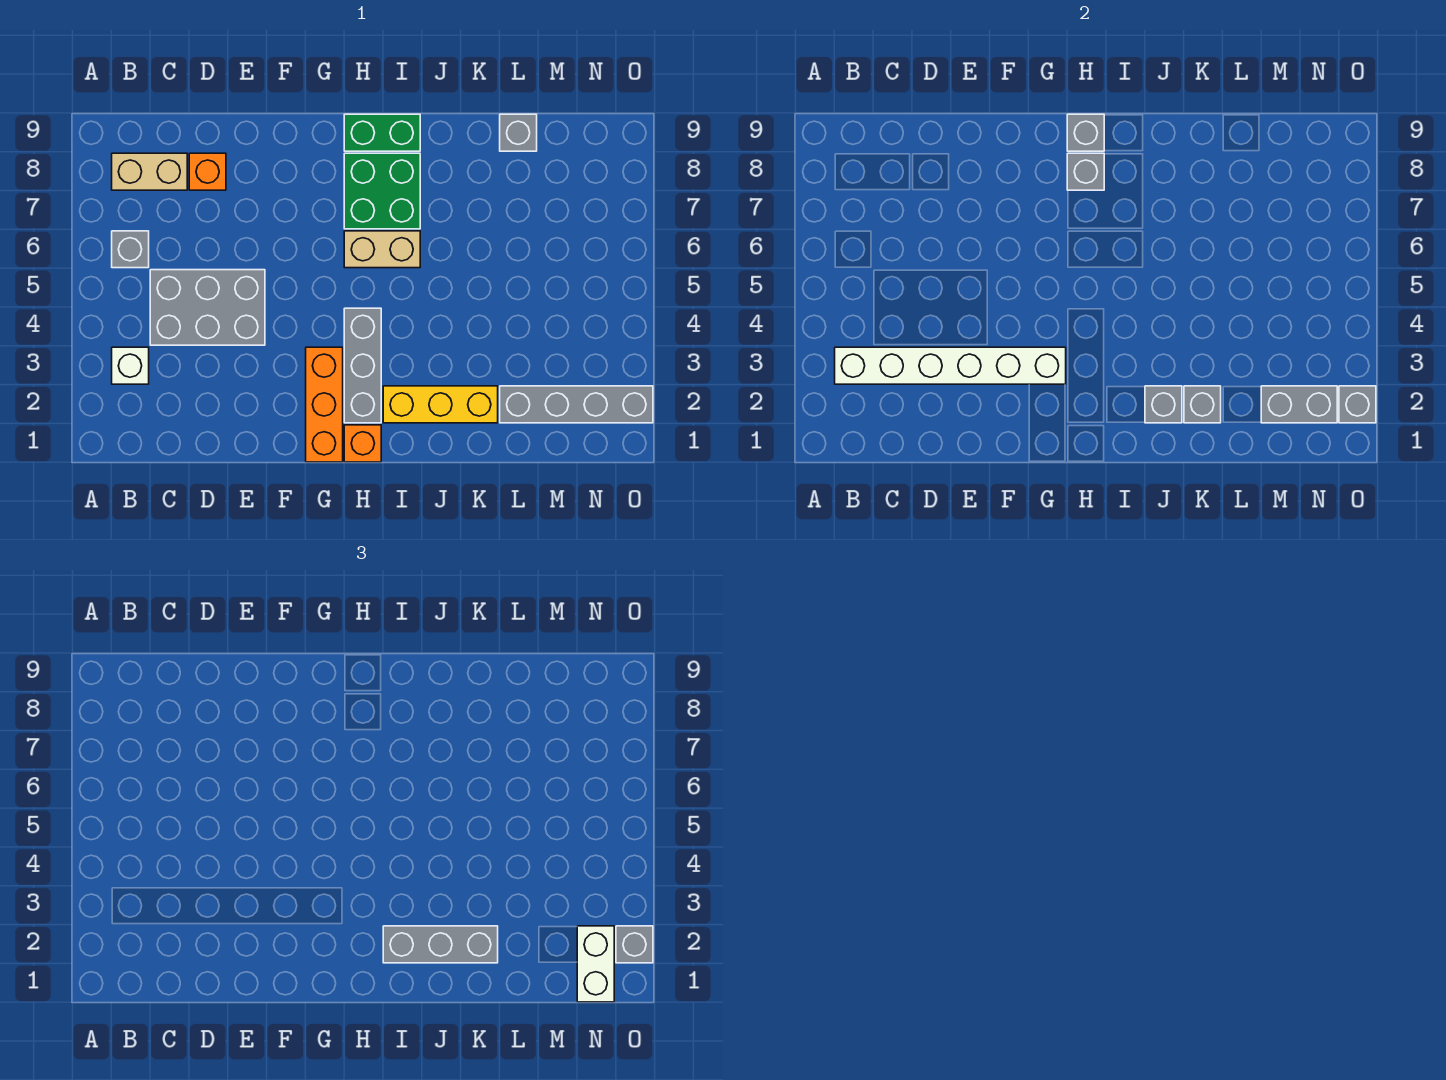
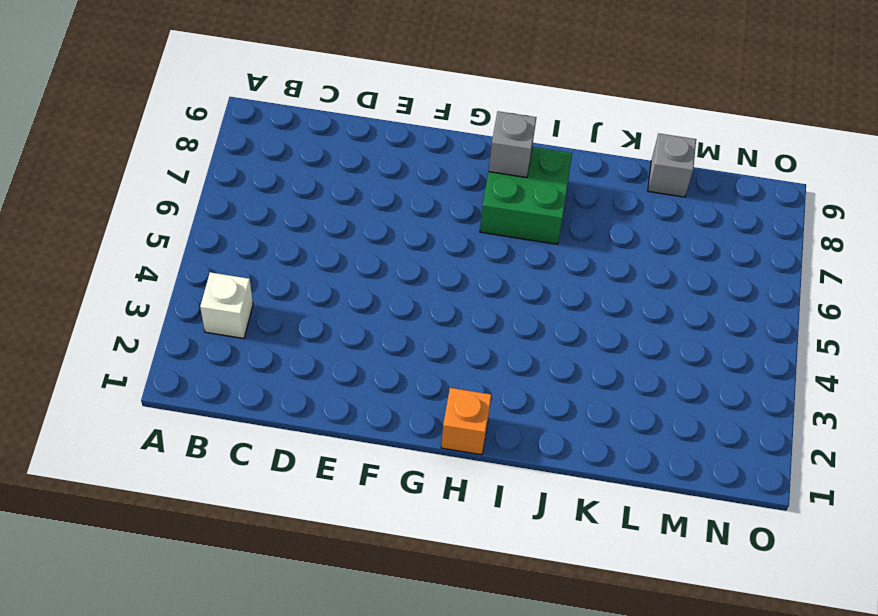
none -> grey 1x1 brick [112,231,149,268]
none -> tan 1x2 brick [112,153,187,190]
none -> grey 2x3 brick [150,270,265,345]

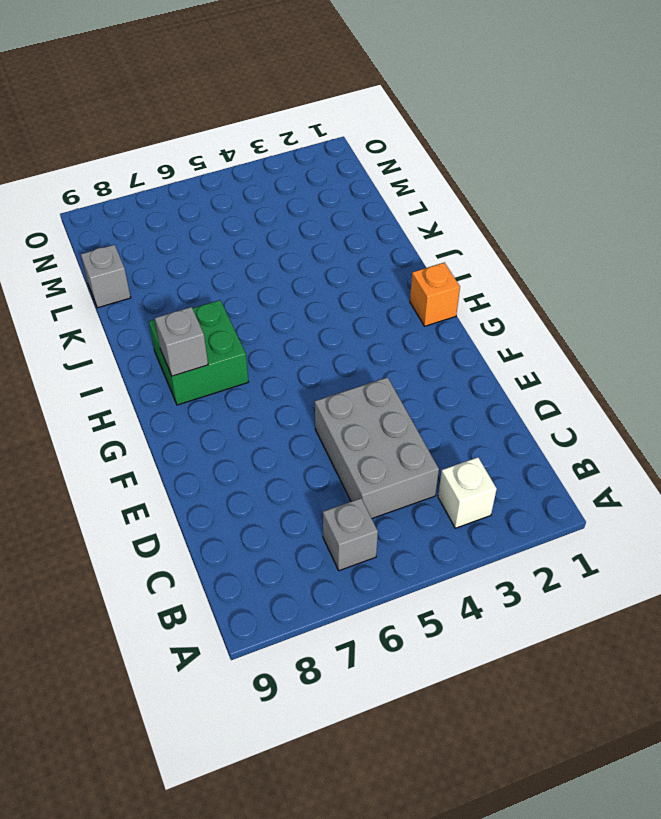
none -> tan 1x2 brick [112,153,187,190]
none -> orange 1x1 brick [189,153,226,190]
none -> orange 1x3 brick [306,347,343,462]

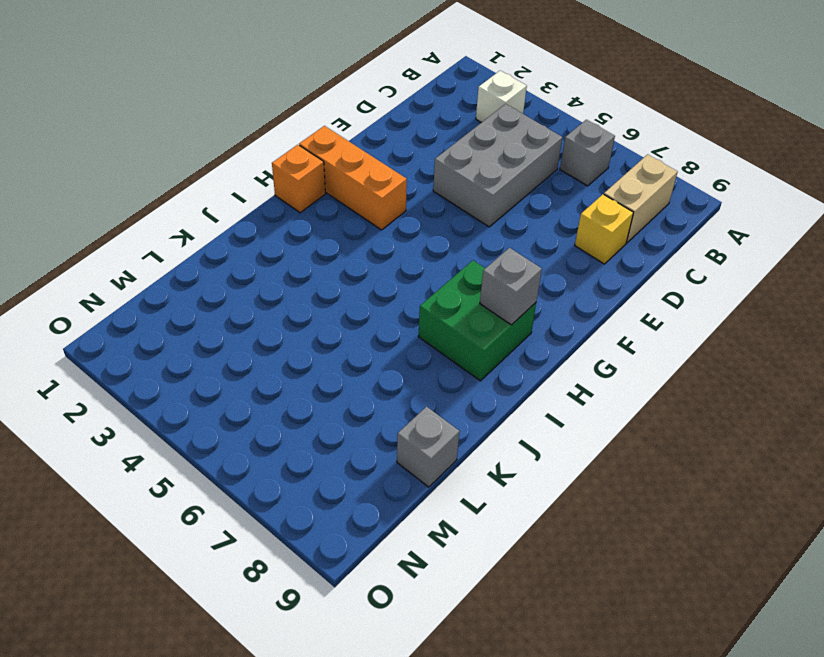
yellow 1x1 brick [575,194,634,264] -> orange 1x1 brick [189,153,226,190]
none -> grey 1x3 brick [344,308,381,423]
none -> tan 1x2 brick [344,231,420,268]
none -> green 1x2 brick [344,114,420,151]

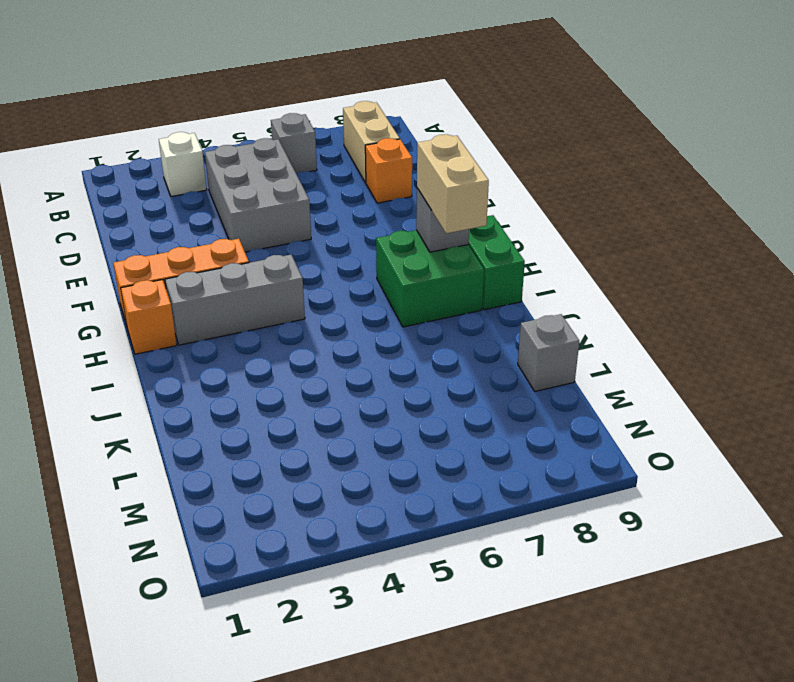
tan 1x2 brick [417,134,489,233] -> tan 1x2 brick moved to [344,231,420,268]
none -> yellow 1x3 brick [383,386,498,423]
none -> grey 1x4 brick [500,386,653,423]
none -> white 1x6 brick [835,347,1066,384]

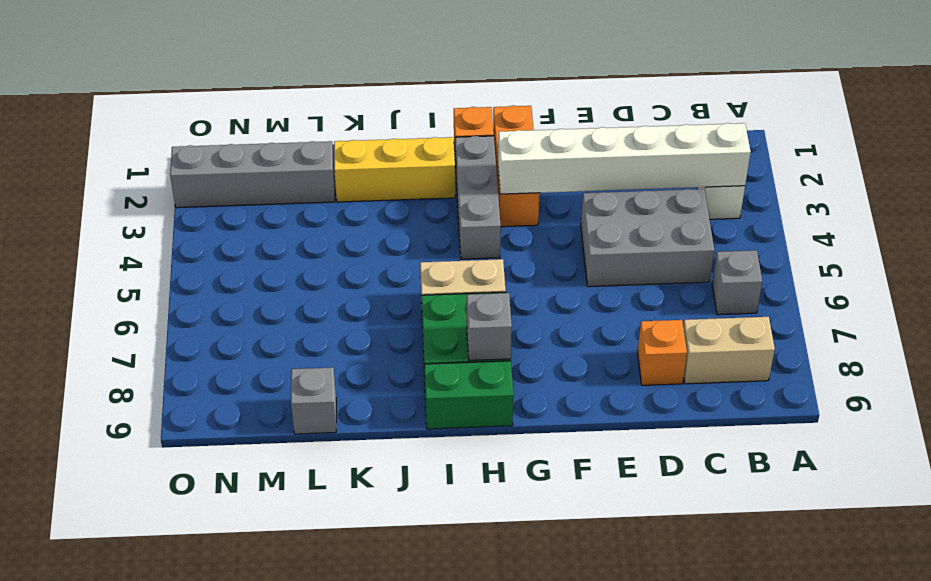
none -> grey 1x1 brick [1067,114,1104,151]
none -> grey 1x1 brick [1145,386,1182,423]
none -> grey 1x1 brick [1184,386,1221,423]

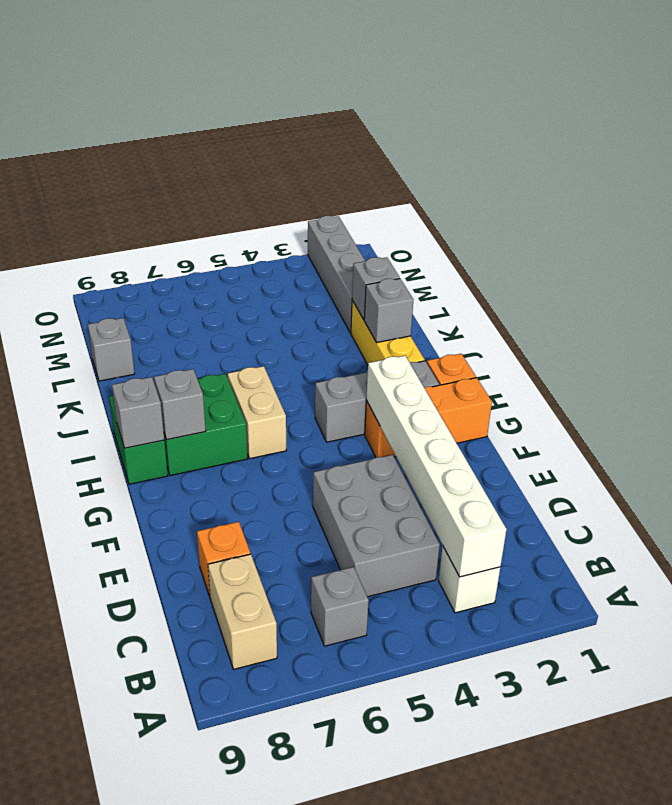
none -> grey 1x2 brick [1261,386,1337,423]
none -> grey 1x1 brick [1339,386,1376,423]
none -> grey 1x3 brick [383,926,498,963]

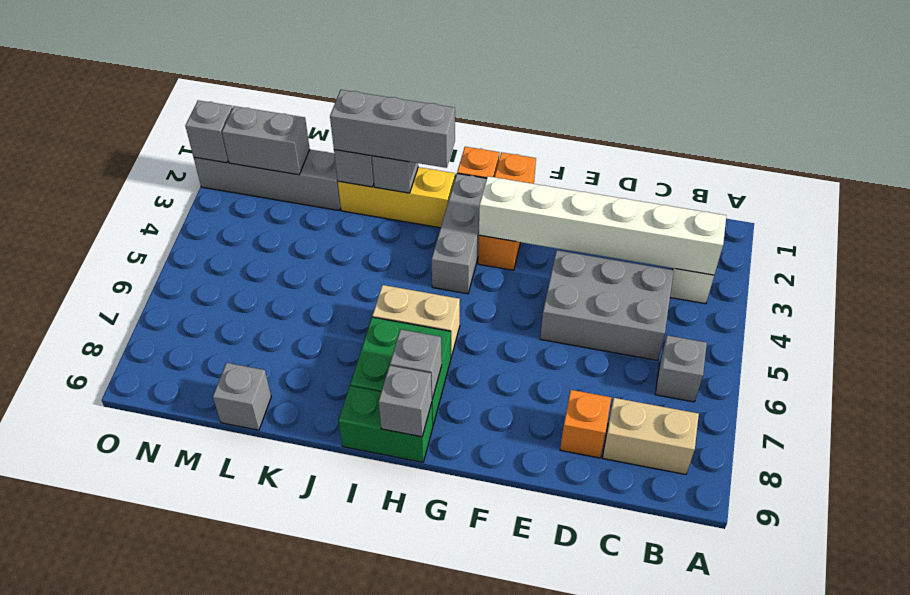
none -> white 1x2 brick [577,926,614,1002]
none -> grey 1x1 brick [616,926,653,963]

